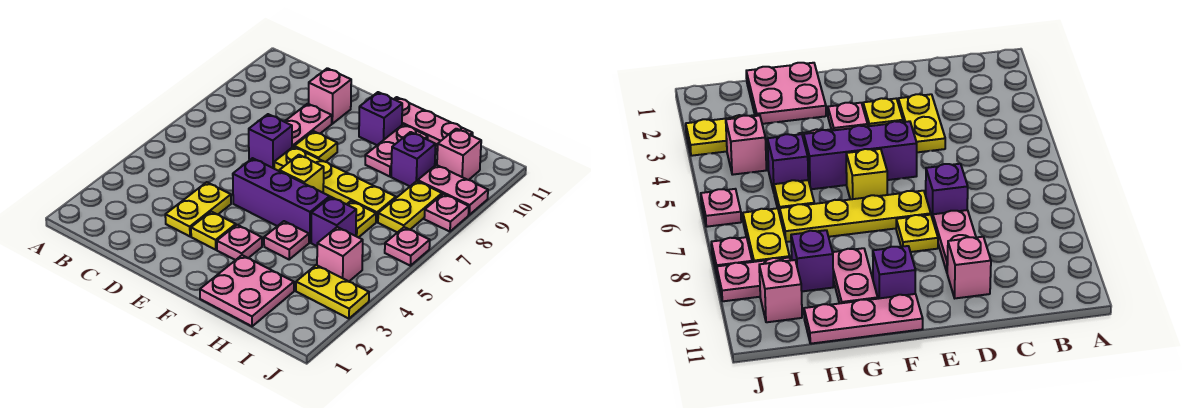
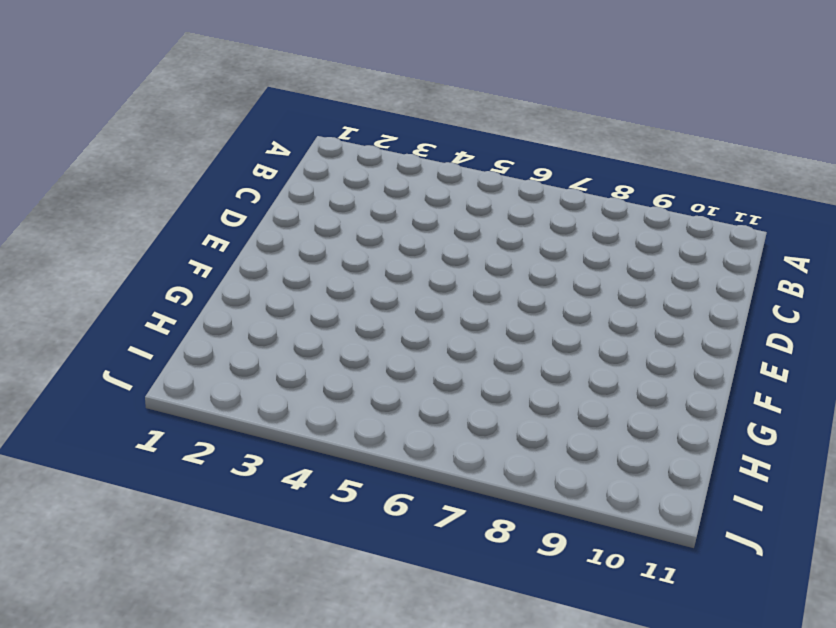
none -> yellow 1x2 plate [165,182,231,236]
none -> purple 1x1 brick [249,114,292,168]
none -> pink 1x2 plate [285,104,332,147]

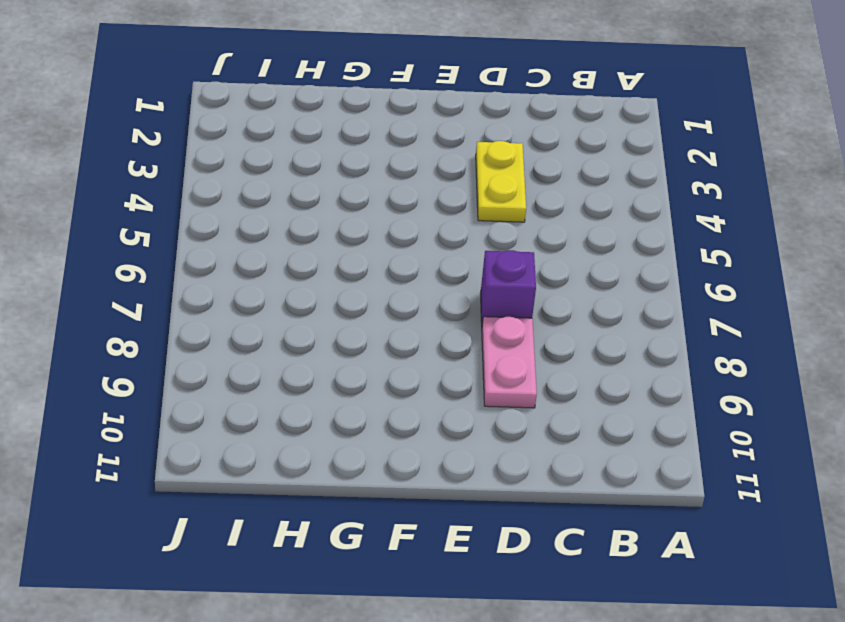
none -> pink 1x1 brick [309,68,351,124]
none -> yellow 1x1 plate [191,212,236,250]
none -> purple 1x3 brick [233,158,330,242]

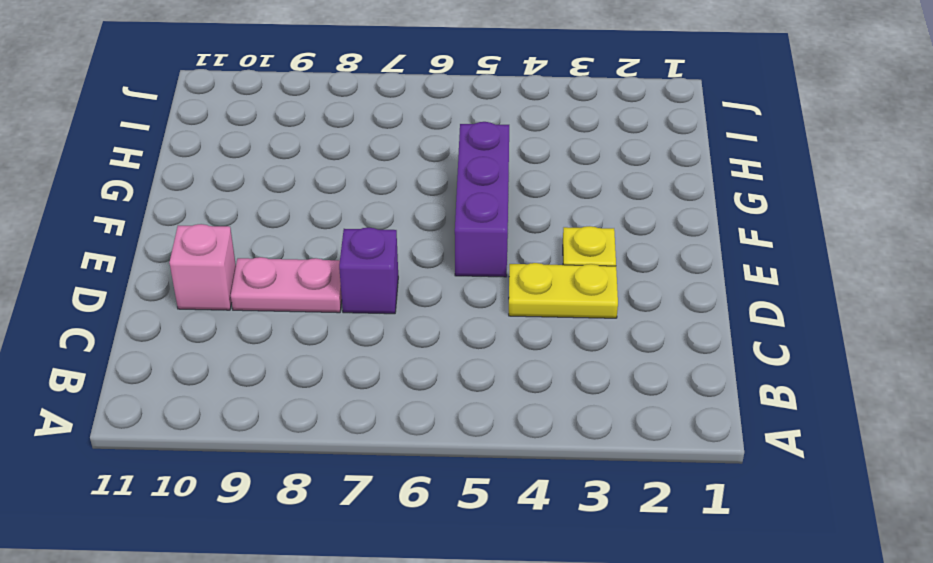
none -> yellow 1x4 plate [274,147,396,222]
none -> yellow 1x1 plate [294,131,337,162]
none -> pink 1x1 plate [217,225,262,260]

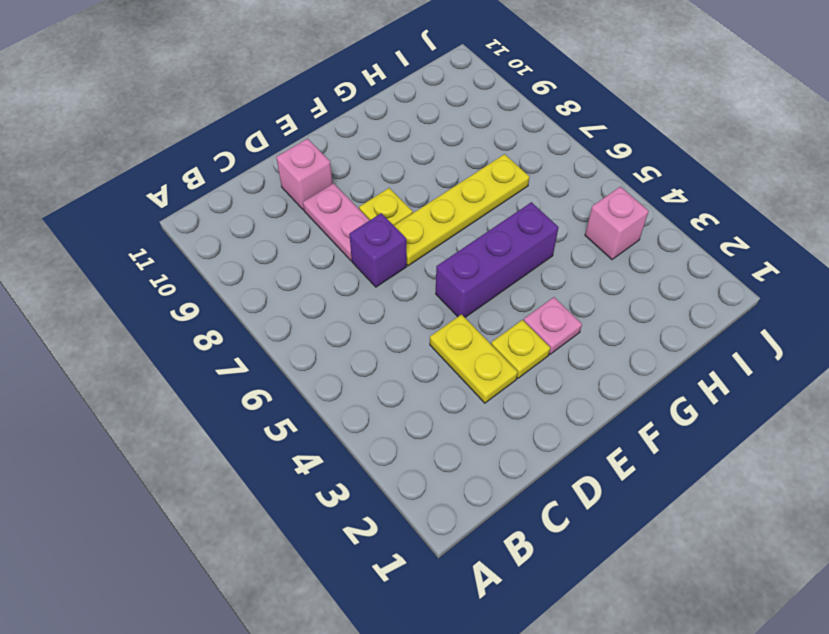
none -> yellow 1x1 brick [279,155,324,193]
none -> purple 1x1 brick [359,92,402,145]
none -> pink 1x3 plate [394,97,473,149]

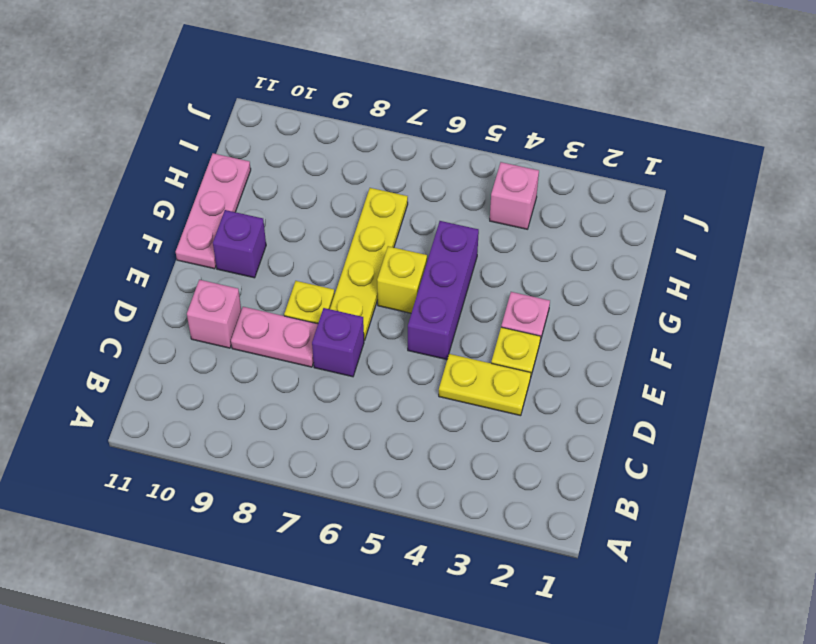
none -> pink 2x2 plate [200,255,294,326]
none -> pink 1x1 plate [264,221,309,259]
none -> pink 1x2 plate [365,124,428,176]

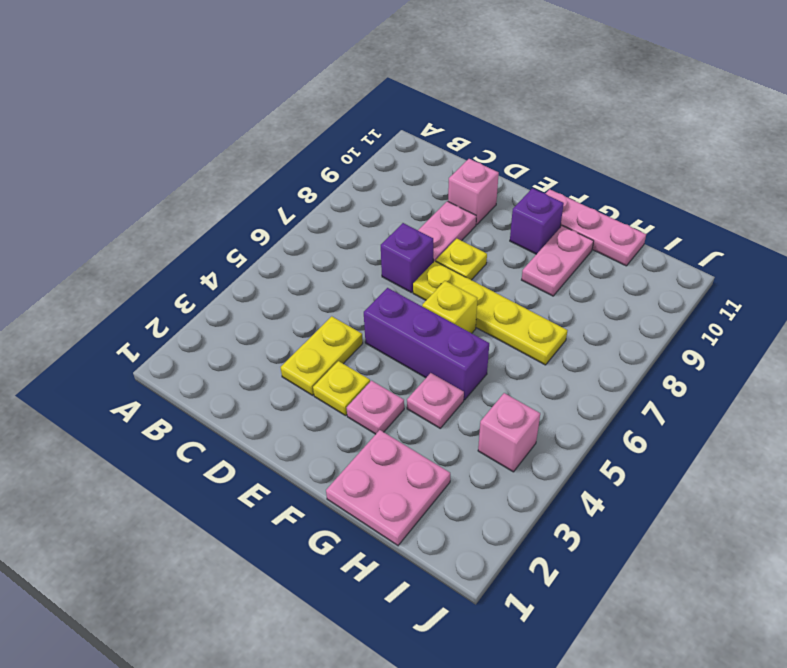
none -> purple 1x1 brick [311,197,356,246]
none -> yellow 1x1 plate [347,201,376,238]
none -> purple 1x1 brick [391,132,436,186]

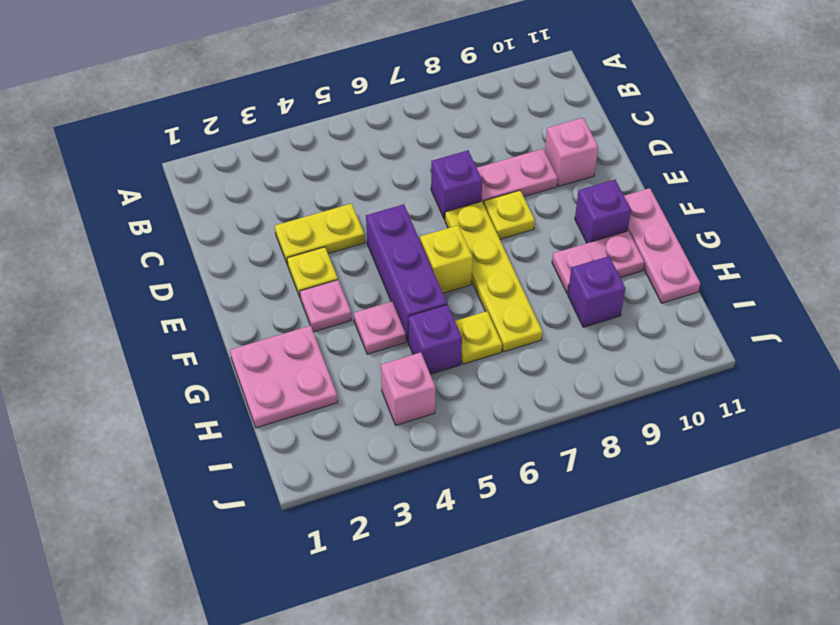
none -> yellow 1x2 plate [296,265,369,319]
none -> yellow 1x2 plate [378,181,442,233]
none -> pink 1x2 plate [418,165,488,215]

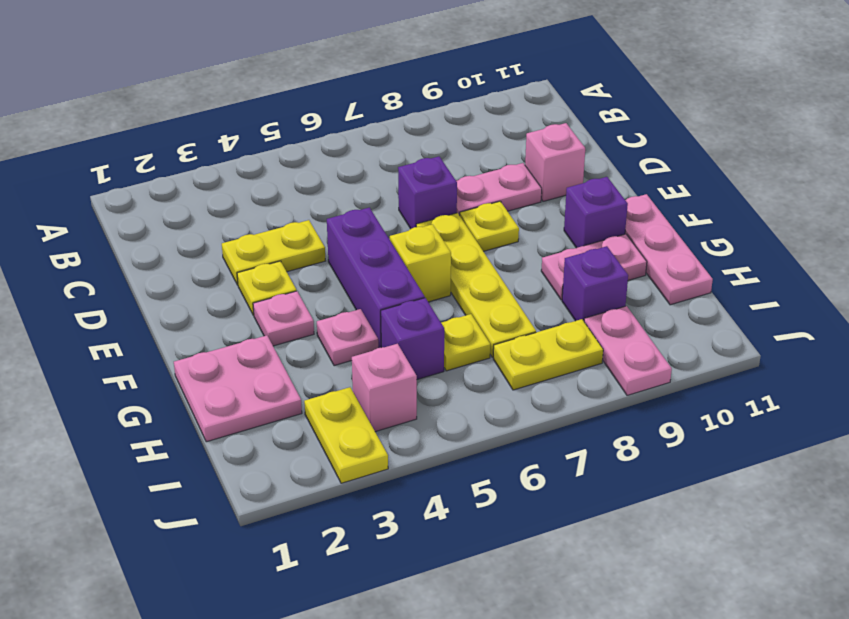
none -> pink 1x1 brick [437,129,481,180]
none -> pink 1x1 plate [385,227,430,266]
none -> pink 1x1 plate [424,194,469,232]

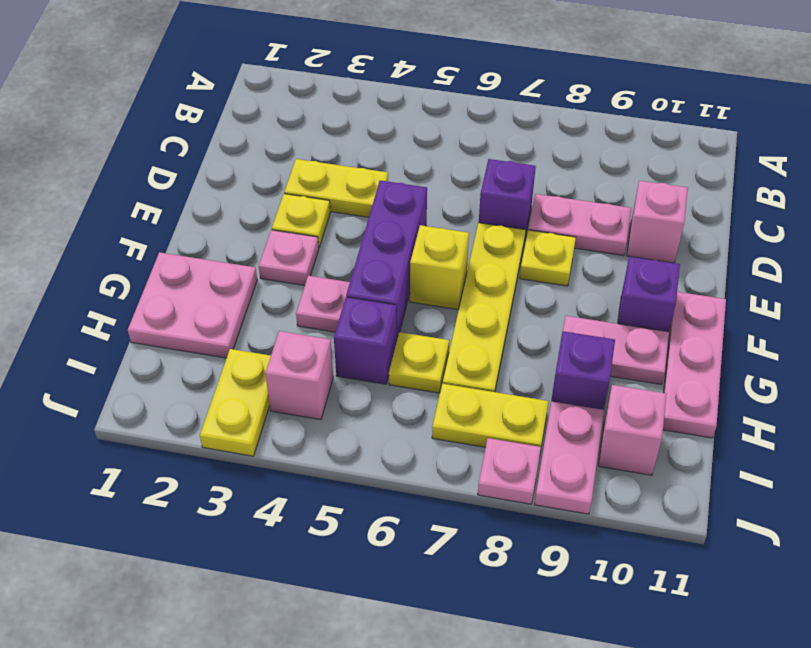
none -> pink 1x1 plate [385,227,430,266]

